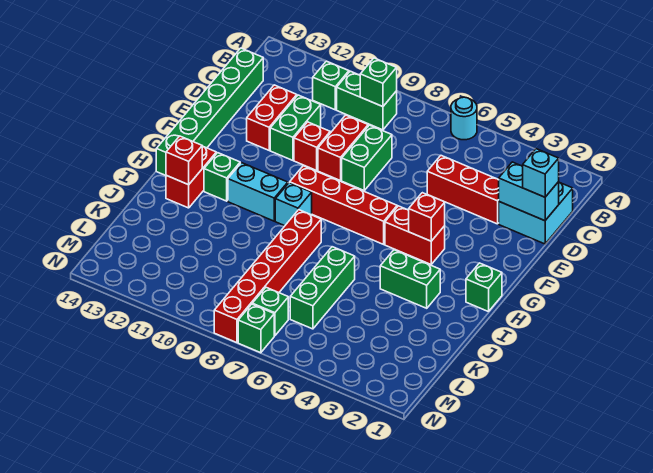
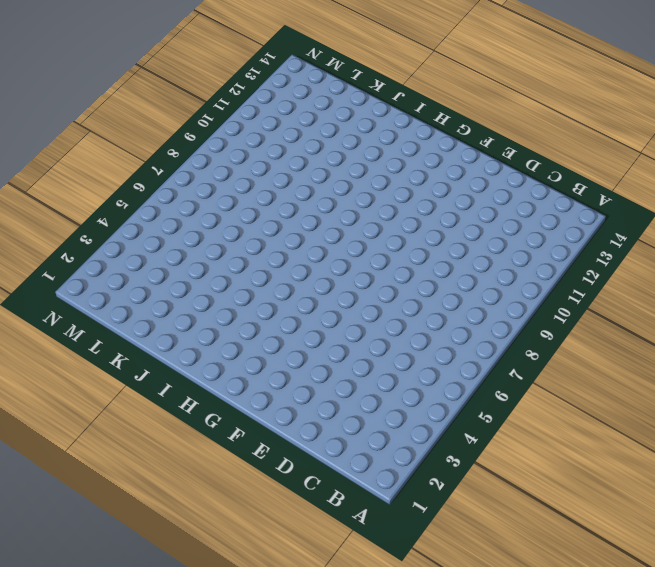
none -> cyan 1x1 round brick [451,97,477,140]
none -> green 1x2 brick [337,71,397,130]
none -> green 1x1 brick [313,61,349,110]

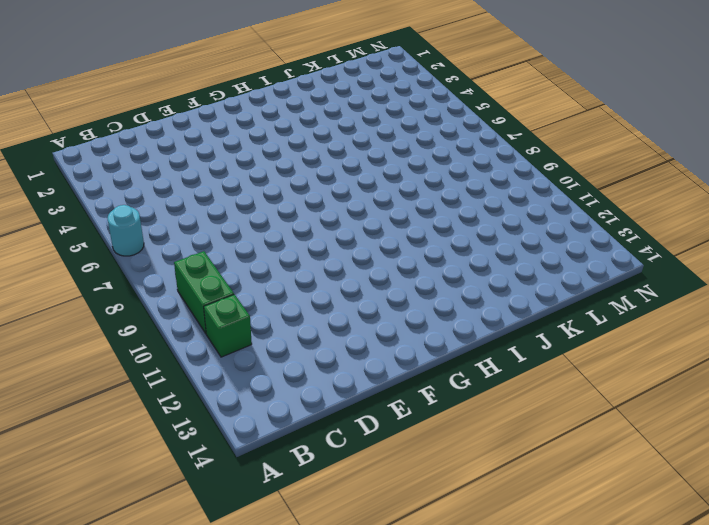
none -> cyan 2x2 brick [499,182,573,244]
none -> green 1x6 brick [156,48,263,175]
none -> red 1x3 brick [427,156,499,224]

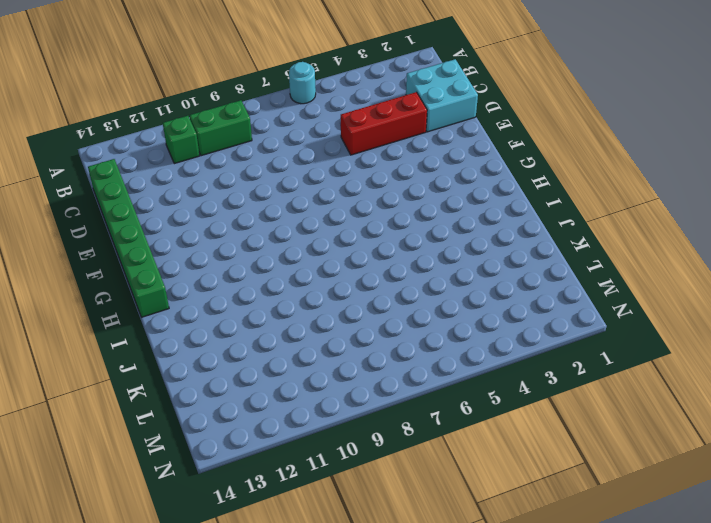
none -> green 1x2 brick [342,125,392,190]
none -> red 1x2 brick [318,115,368,181]
none -> green 1x2 brick [270,95,321,160]

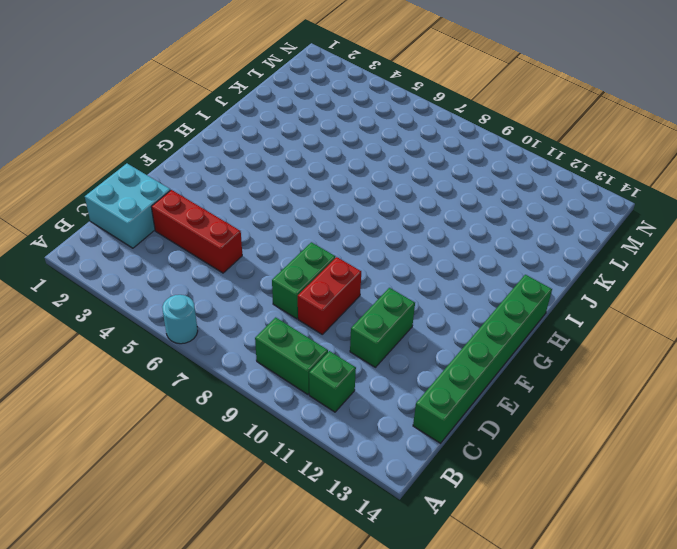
none -> red 1x2 brick [247,85,297,150]
none -> red 1x1 brick [294,122,330,170]
none -> red 1x2 brick [385,206,445,264]

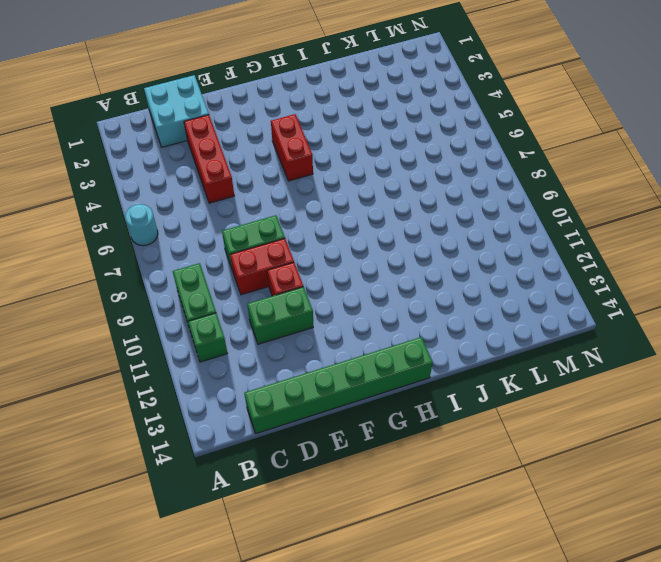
none -> red 1x2 brick [247,85,297,150]
none -> red 1x4 brick [290,166,397,244]
none -> green 1x1 brick [466,263,502,312]

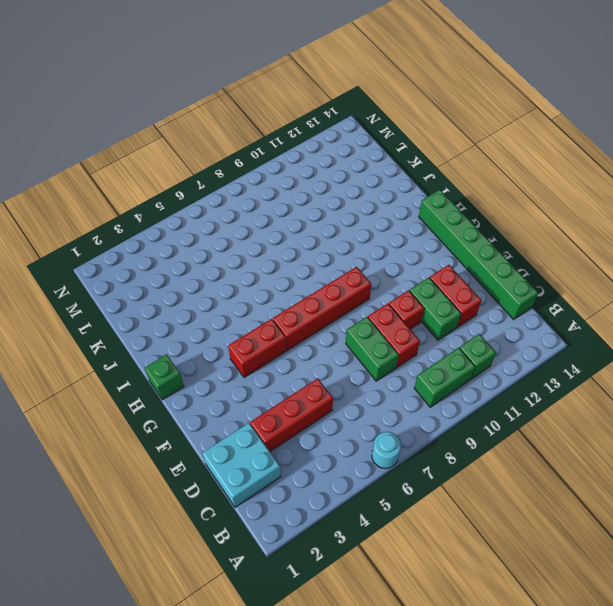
none -> cyan 1x1 brick [275,183,312,226]
none -> cyan 1x2 brick [228,163,288,221]
none -> green 1x1 brick [204,153,240,201]

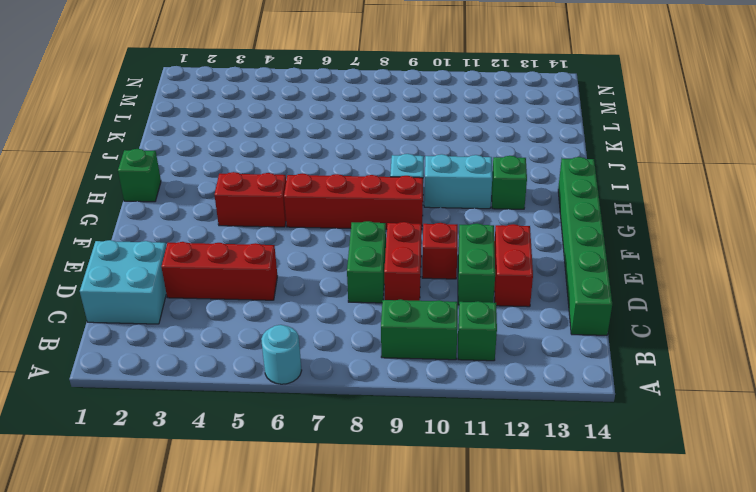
none -> red 1x2 brick [166,146,216,208]
none -> green 1x2 brick [380,250,440,308]
none -> red 1x6 brick [214,210,321,343]

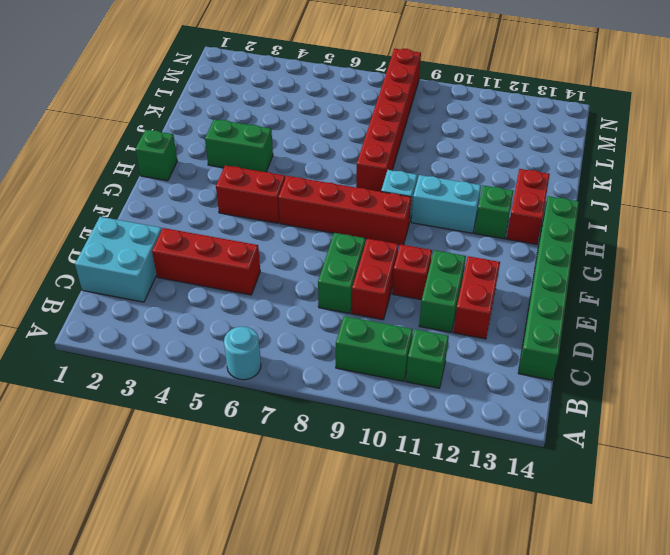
none -> green 1x3 brick [290,247,355,329]
none -> green 1x1 brick [252,287,288,336]
none -> green 1x1 brick [238,304,274,353]

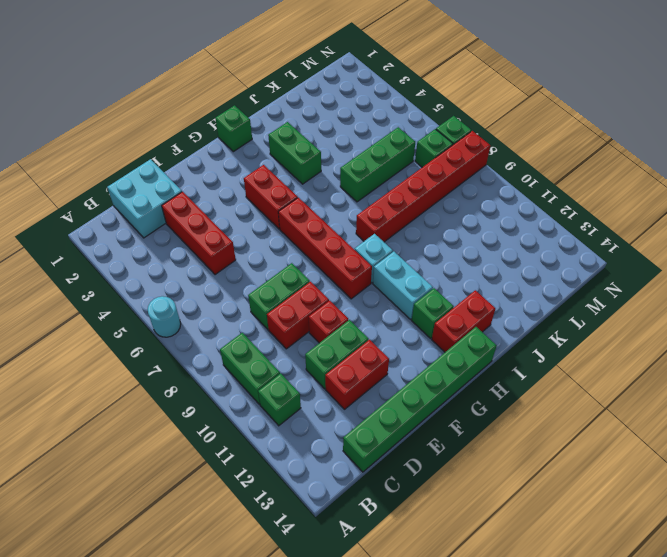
none -> green 1x1 brick [360,58,397,107]
none -> cyan 1x2 brick [499,162,559,221]
none -> red 1x1 brick [409,193,445,241]

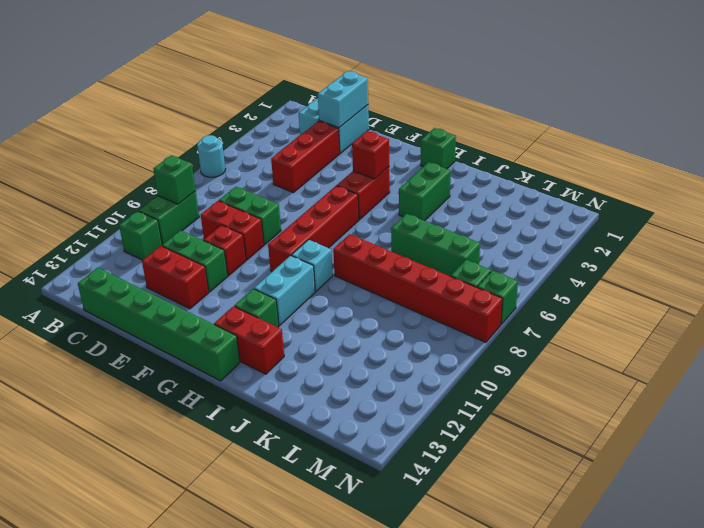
none -> red 1x1 brick [166,136,202,185]
none -> cyan 1x1 brick [522,149,559,197]

